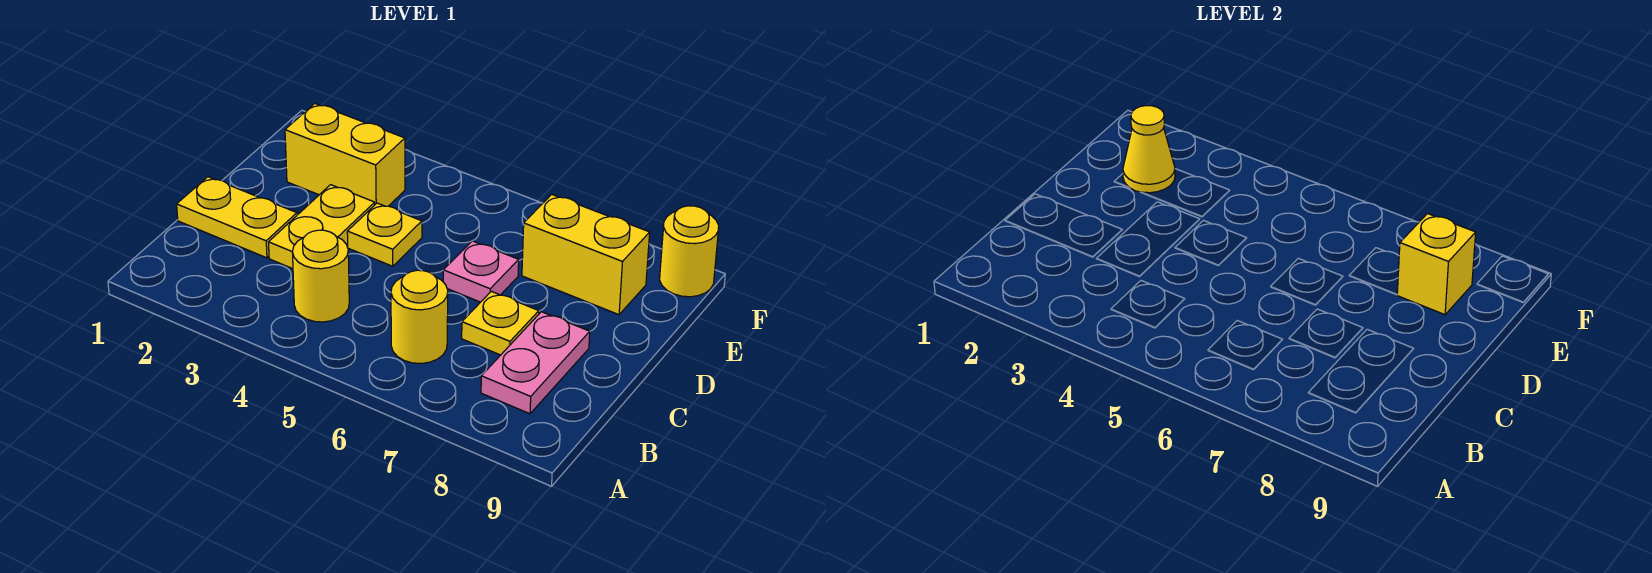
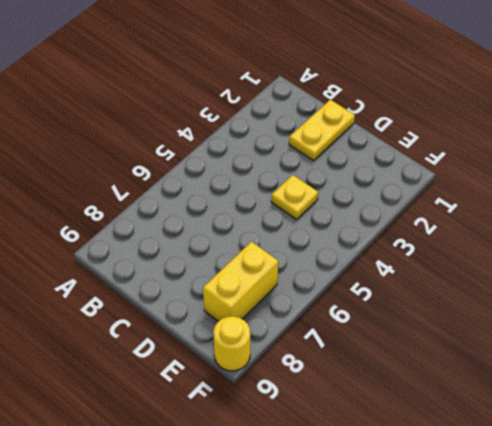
none -> yellow 1x1 round brick [292,230,349,322]
none -> yellow 1x1 round brick [391,270,448,363]
none -> pink 1x2 plate [481,312,590,414]

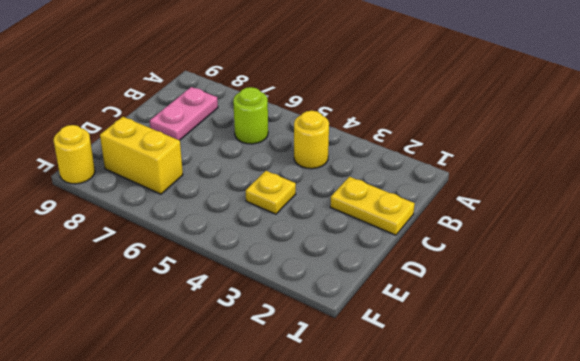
lime 1x1 round brick [233,87,268,144] -> yellow 1x1 round brick [391,270,448,363]
none -> yellow 1x2 plate [269,185,375,269]
none -> yellow 1x1 plate [462,291,539,355]
none -> pink 1x1 plate [443,241,519,302]

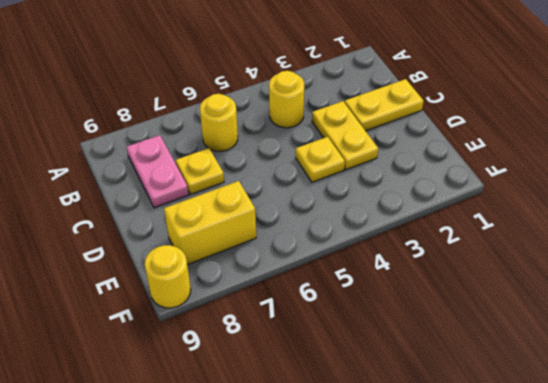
none -> pink 1x1 plate [443,241,519,302]
none -> yellow 1x2 brick [285,104,405,206]
none -> yellow 1x1 cone [1123,106,1175,193]

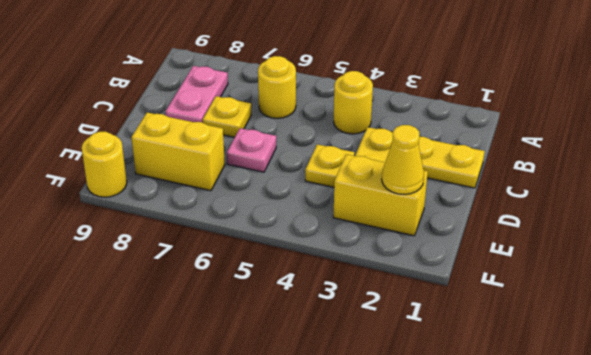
none -> yellow 1x1 brick [1397,214,1476,315]

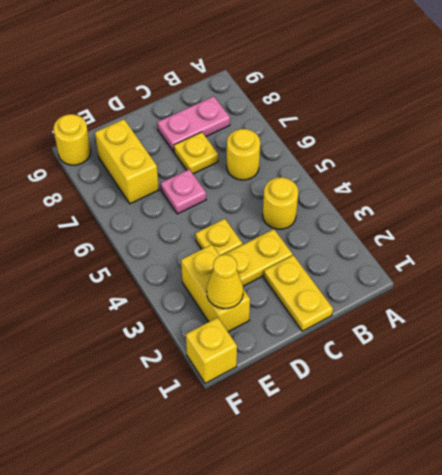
yellow 1x1 brick [186,318,237,383] -> yellow 1x1 brick moved to [1397,214,1476,315]

